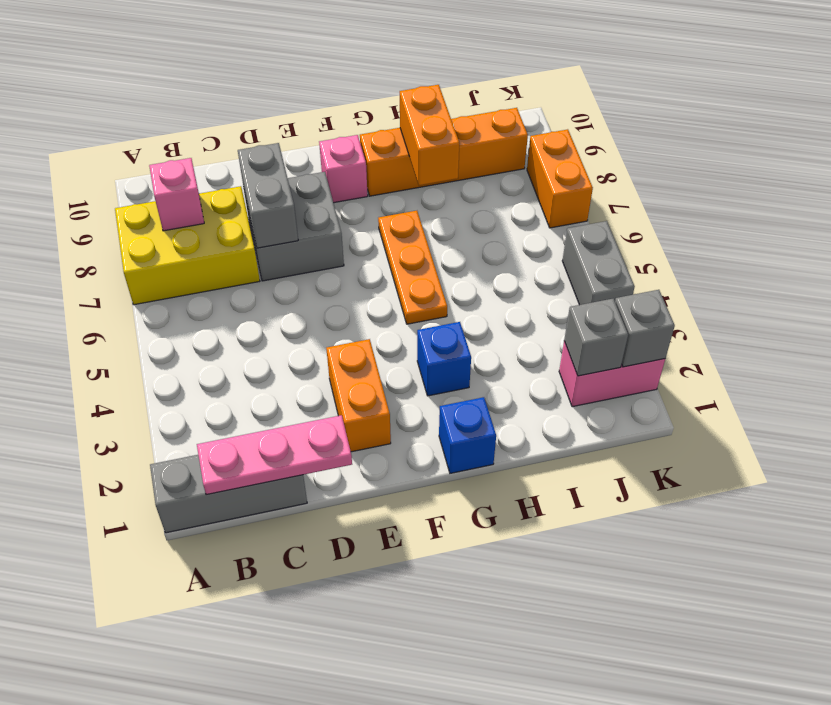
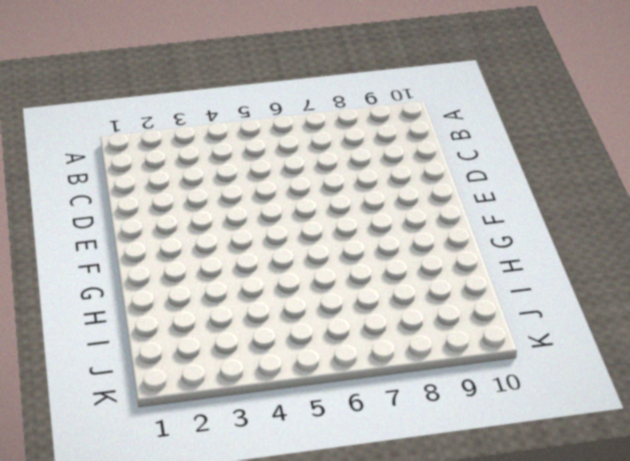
none -> grey 1x3 brick [150,455,307,533]
none -> yellow 2x3 brick [115,186,260,305]
none -> grey 2x2 brick [244,172,344,281]

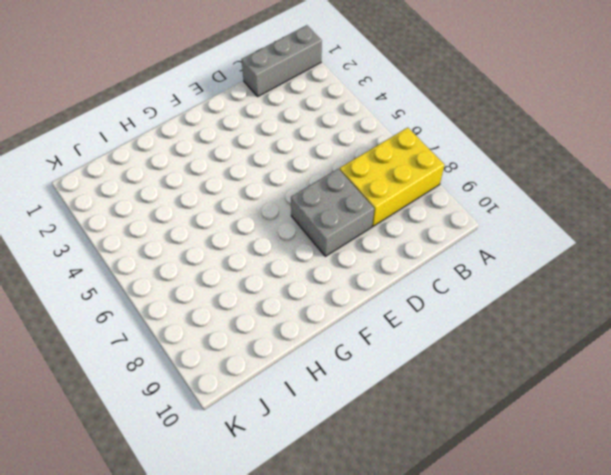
none -> orange 1x2 brick [326,339,391,452]
none -> pink 1x1 brick [319,135,368,203]
none -> blue 1x1 brick [439,397,496,473]

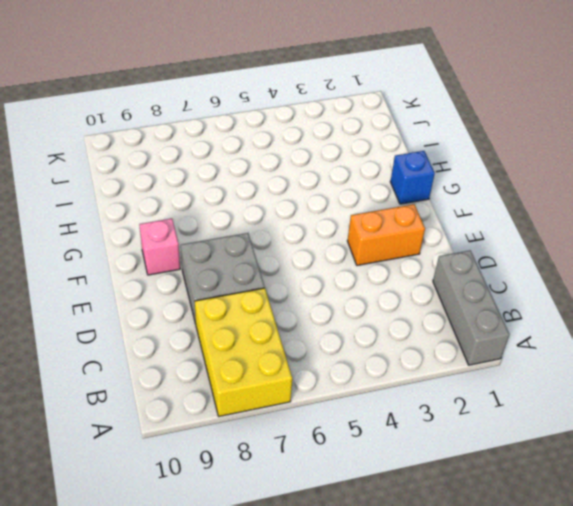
none -> blue 1x1 brick [417,322,471,396]
none -> orange 1x3 plate [378,211,447,324]
none -> orange 1x4 brick [360,108,528,196]

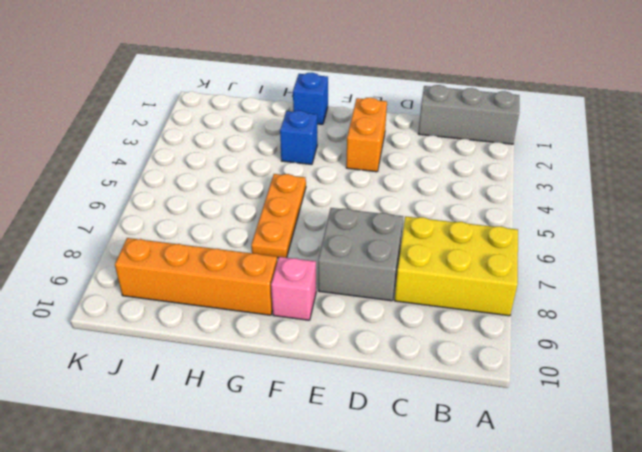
none -> pink 1x2 brick [559,341,665,407]
none -> grey 1x2 brick [562,221,635,305]
none -> orange 1x2 brick [527,129,593,228]

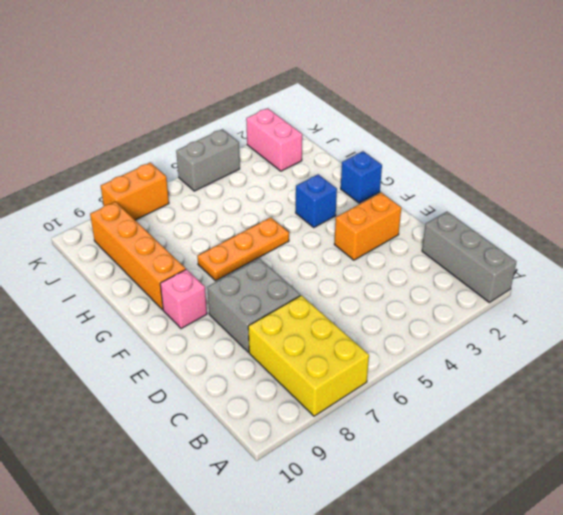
none -> pink 1x3 plate [197,415,352,495]
none -> pink 1x1 brick [149,158,204,231]
none -> grey 1x2 brick [238,143,298,248]

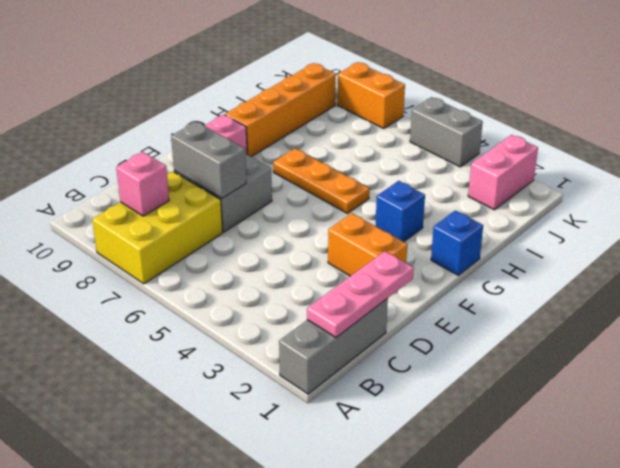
none -> orange 1x2 brick [400,85,460,185]
none -> grey 1x1 brick [564,299,628,376]
none -> grey 1x1 brick [615,290,675,367]

